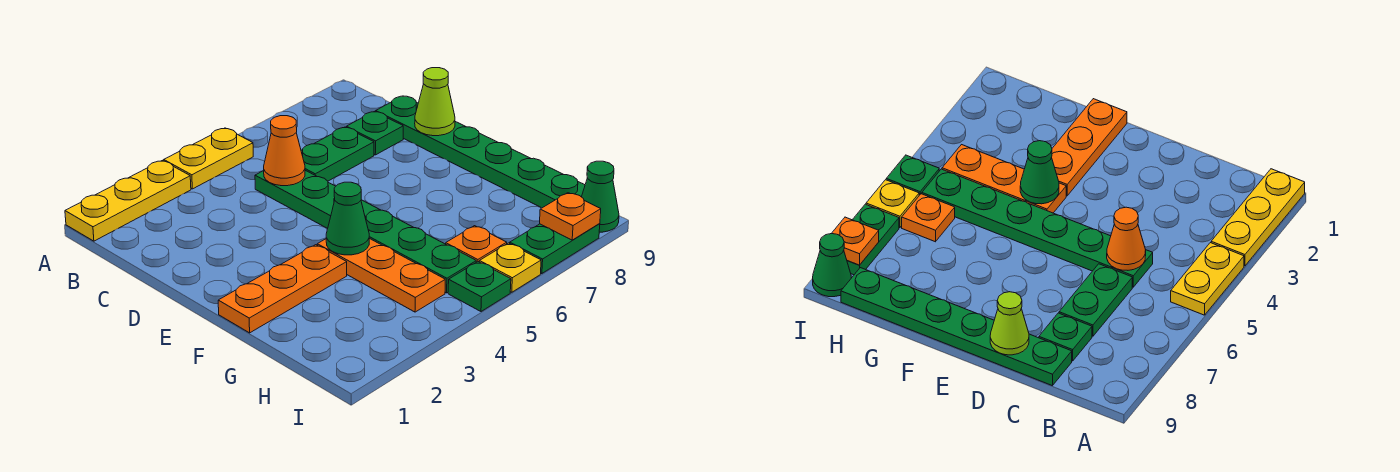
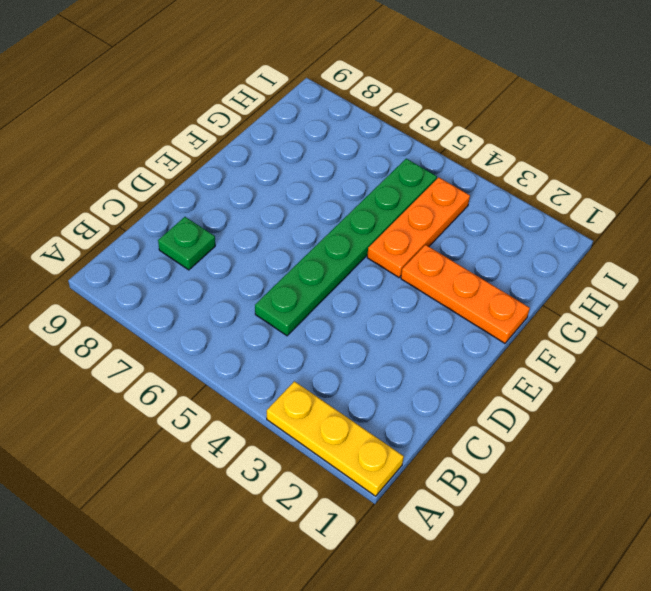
none -> yellow 1x2 plate [164,128,253,189]
none -> green 1x2 plate [301,127,374,181]
none -> green 1x6 plate [376,96,585,208]

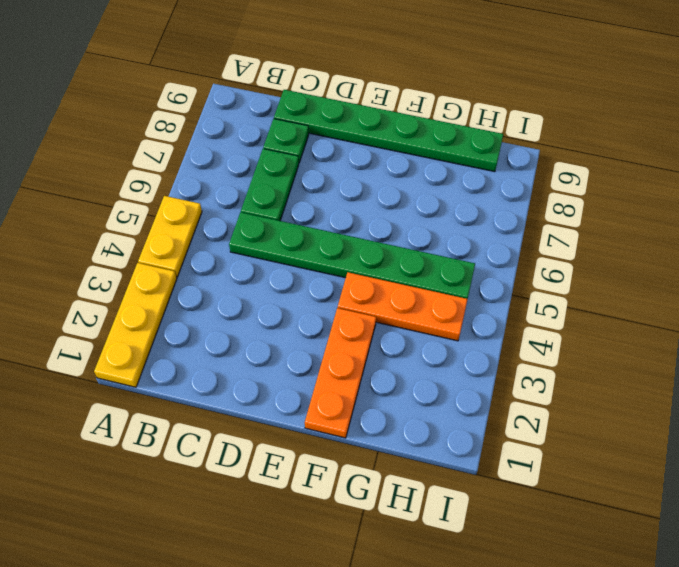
none -> orange 1x1 plate [446,226,507,262]
none -> green 1x1 plate [448,262,511,311]
none -> yellow 1x1 plate [479,243,541,292]

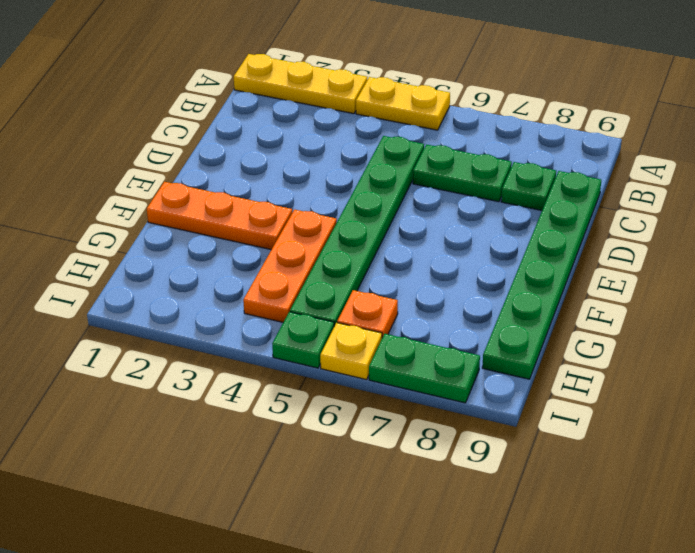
none -> green 1x1 cone [582,161,619,232]
none -> orange 1x1 cone [263,116,305,186]
none -> lime 1x1 cone [415,68,455,136]

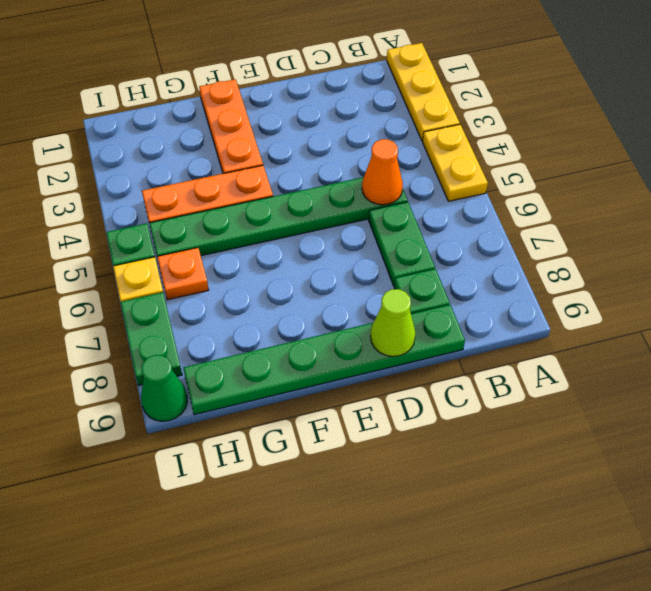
none -> green 1x1 cone [326,182,369,255]
none -> orange 1x1 plate [540,193,601,240]

